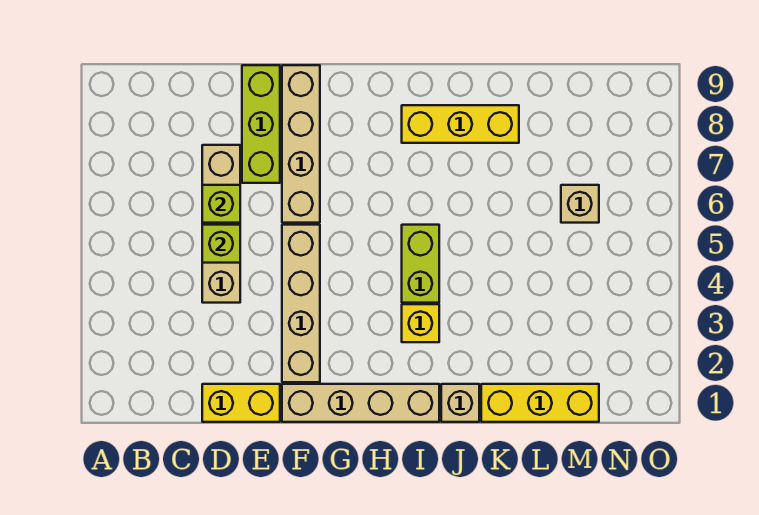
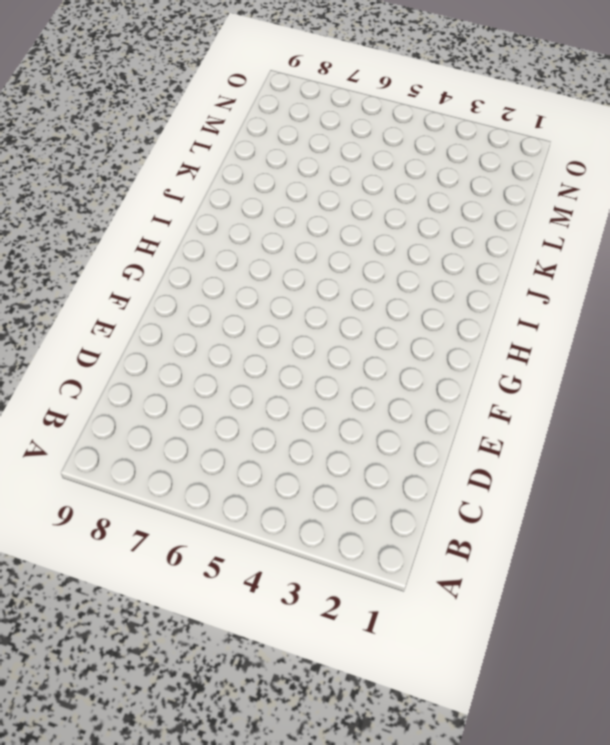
none -> yellow 1x2 brick [202,384,280,422]
none -> tan 1x4 brick [202,145,240,303]
none -> lime 1x3 brick [242,65,280,183]

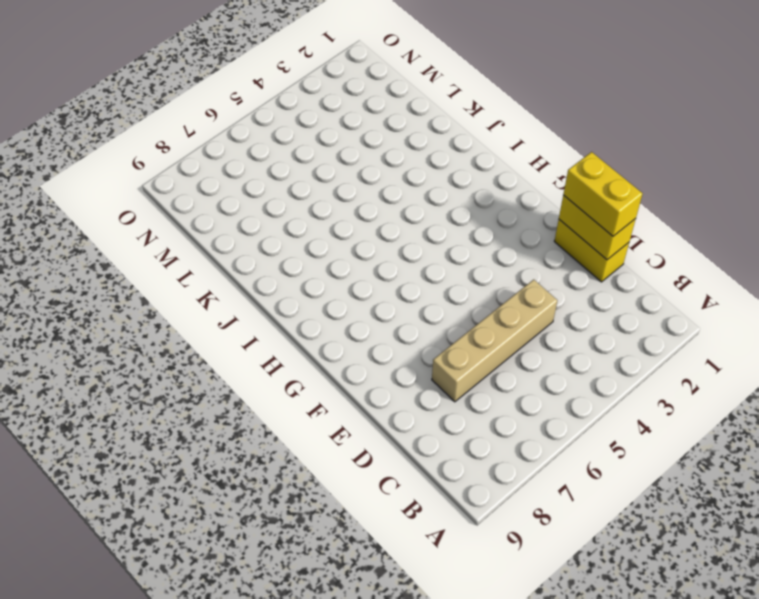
yellow 1x2 brick [559,195,636,260] -> none
yellow 1x2 brick [563,152,643,236] -> none
none -> lime 1x3 brick [242,65,280,183]
none -> tan 1x4 brick [282,384,439,422]
none -> tan 1x4 brick [282,225,320,382]

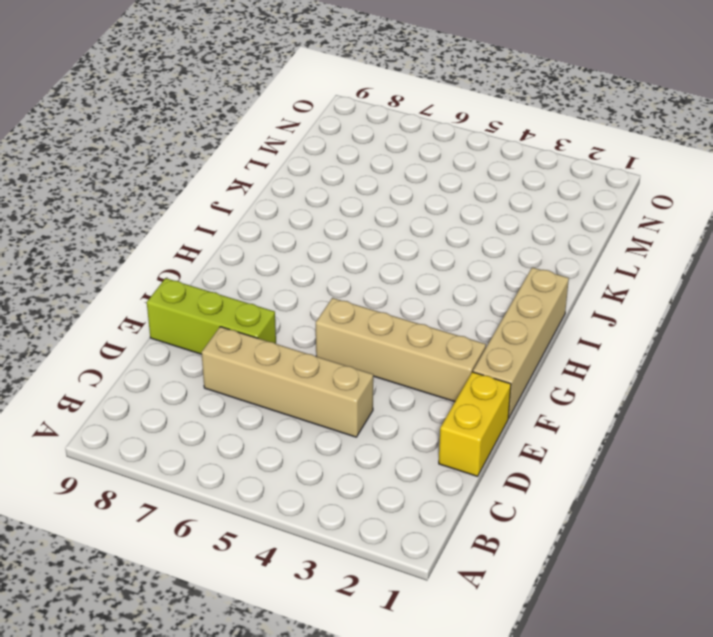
none -> tan 1x4 brick [282,65,320,223]
none -> yellow 1x1 brick [402,304,439,342]
none -> lime 1x2 brick [402,225,439,303]

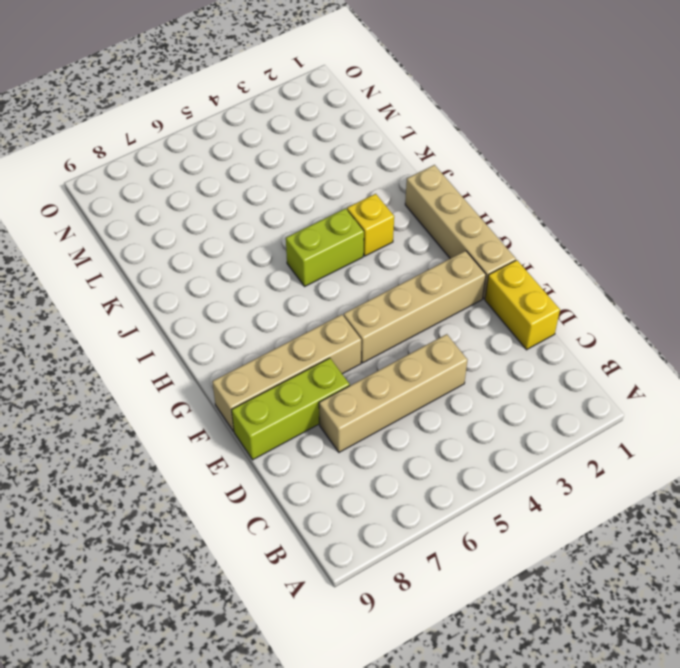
none -> yellow 1x3 brick [402,105,519,143]
none -> tan 1x1 brick [441,384,479,422]
none -> yellow 1x3 brick [481,384,599,422]

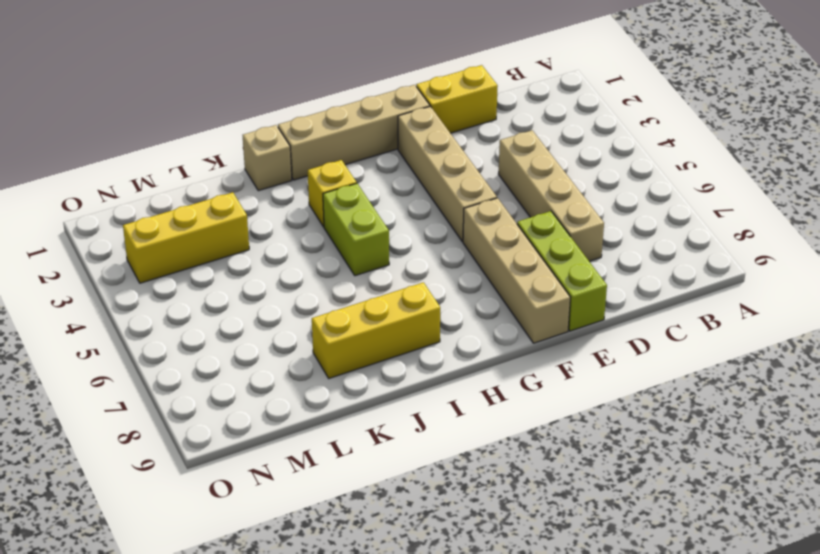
yellow 1x3 brick [123,192,249,283] -> yellow 1x3 brick moved to [481,384,599,422]
none -> tan 1x1 brick [561,185,599,223]
none -> lime 1x1 brick [202,225,240,263]
none -> lime 1x1 brick [202,185,240,223]

